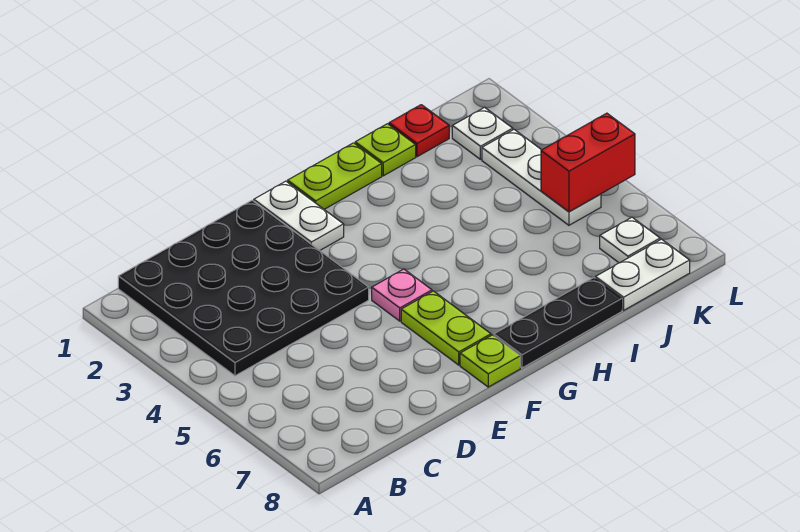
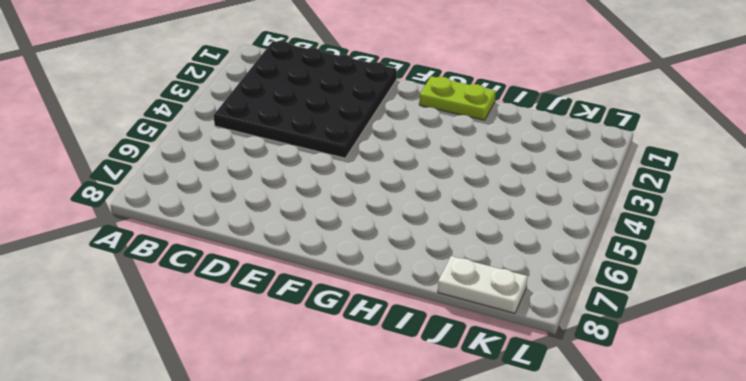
none -> white 1x2 plate [254,181,344,250]
none -> pink 1x1 plate [372,269,432,321]
none -> lime 1x2 plate [401,291,491,365]

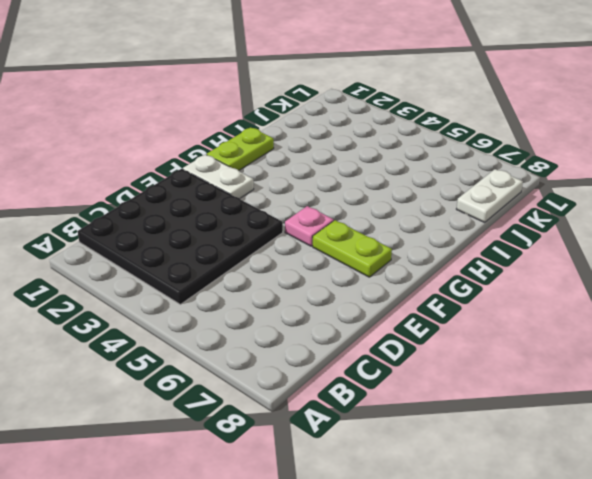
none -> lime 1x1 plate [460,335,520,387]
none -> black 1x3 plate [494,278,622,368]
none -> lime 1x1 plate [355,124,416,176]

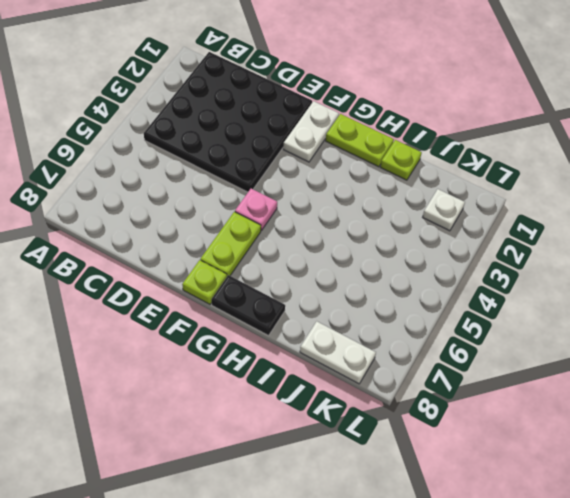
black 1x2 plate [211,275,285,336] -> black 1x3 plate [494,278,622,368]
none -> red 1x1 plate [389,105,449,157]
none -> white 1x3 plate [482,129,601,225]
none -> white 1x1 plate [600,217,660,263]

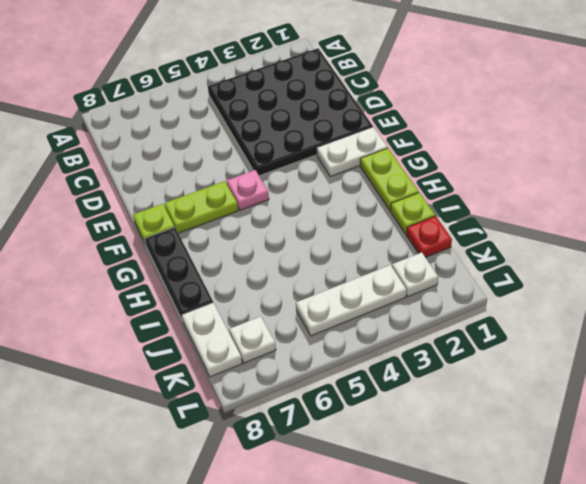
none -> red 1x2 brick [541,113,635,212]

